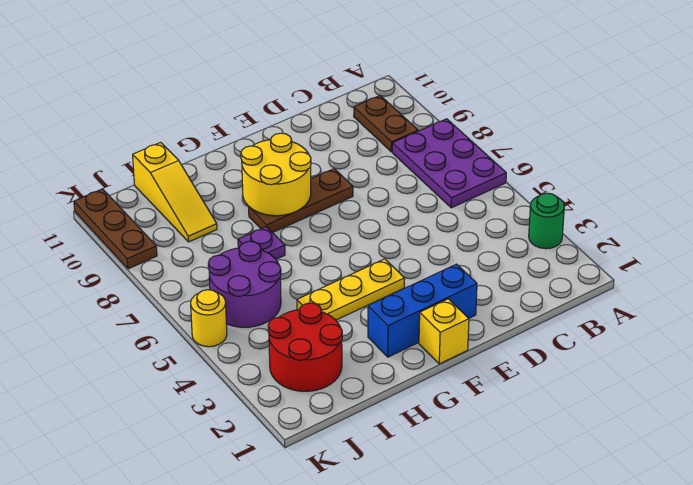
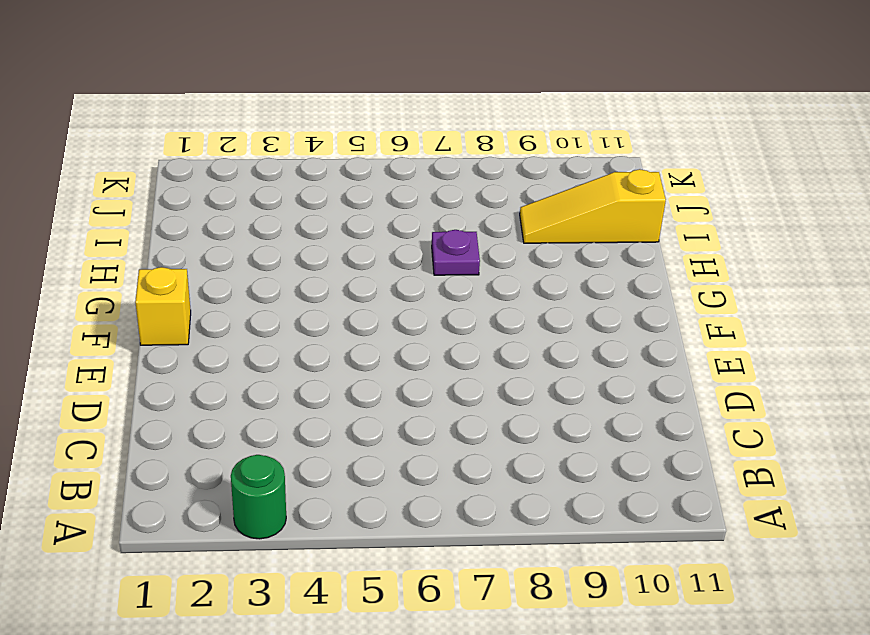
none -> purple 2x3 plate [392,119,506,208]
none -> brown 1x2 plate [354,96,418,152]
none -> blue 1x3 brick [368,264,477,357]

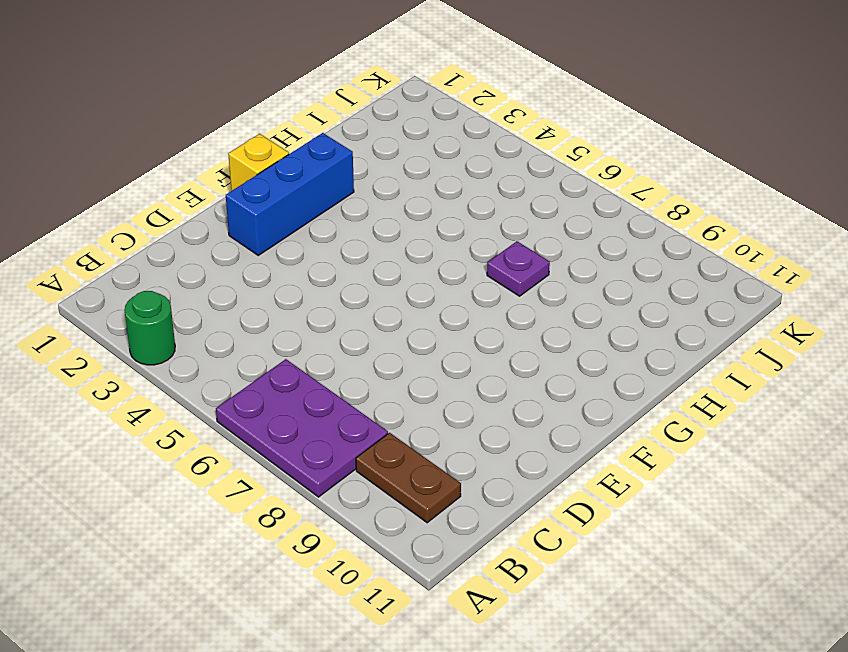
none -> brown 1x3 plate [249,169,353,233]
none -> yellow 1x3 plate [297,259,405,320]
none -> red 2x2 round brick [268,303,342,391]

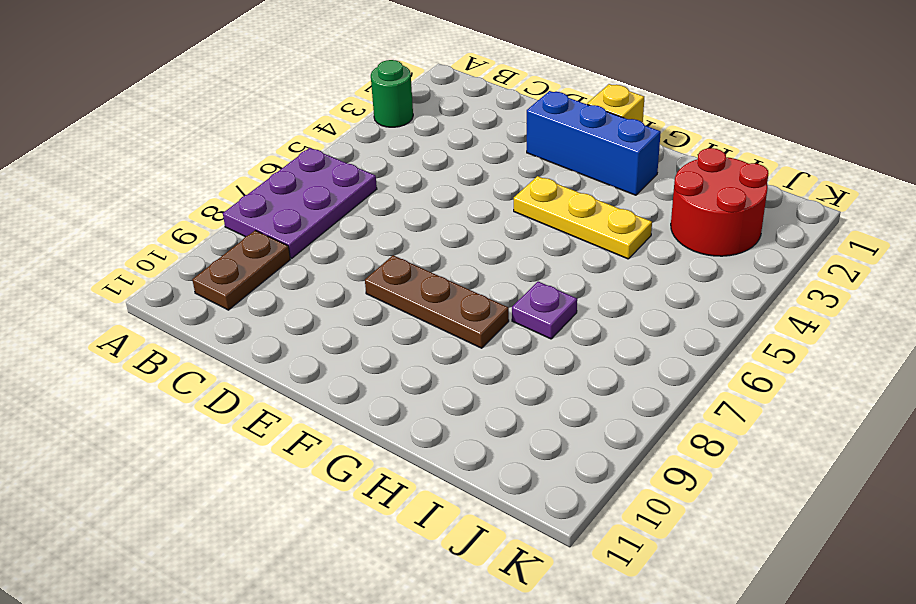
none -> purple 2x2 round brick [208,241,281,327]
none -> yellow 1x3 slope [133,142,217,242]
none -> yellow 1x1 round brick [191,290,227,347]

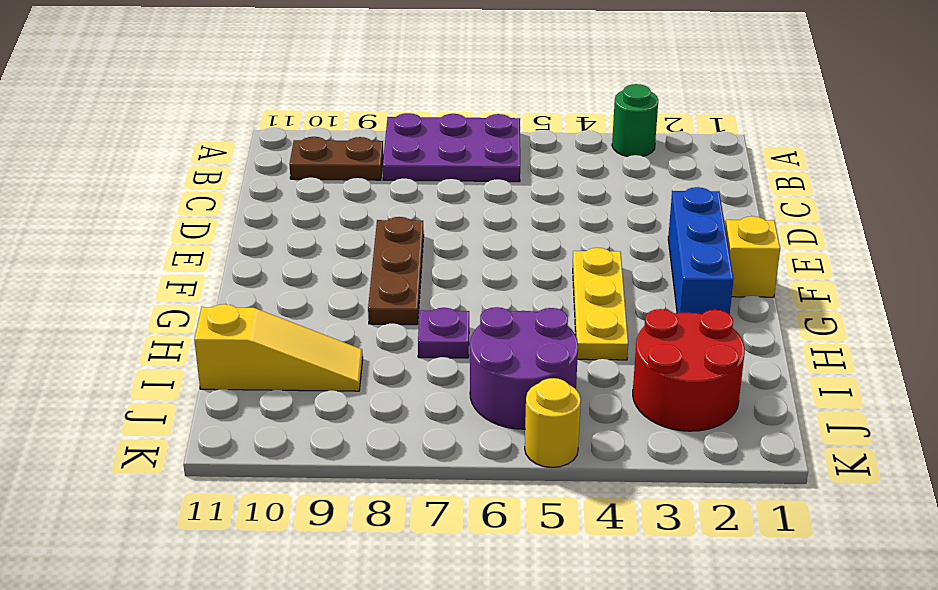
none -> brown 1x3 plate [74,189,157,269]
none -> yellow 2x2 round brick [241,133,311,216]

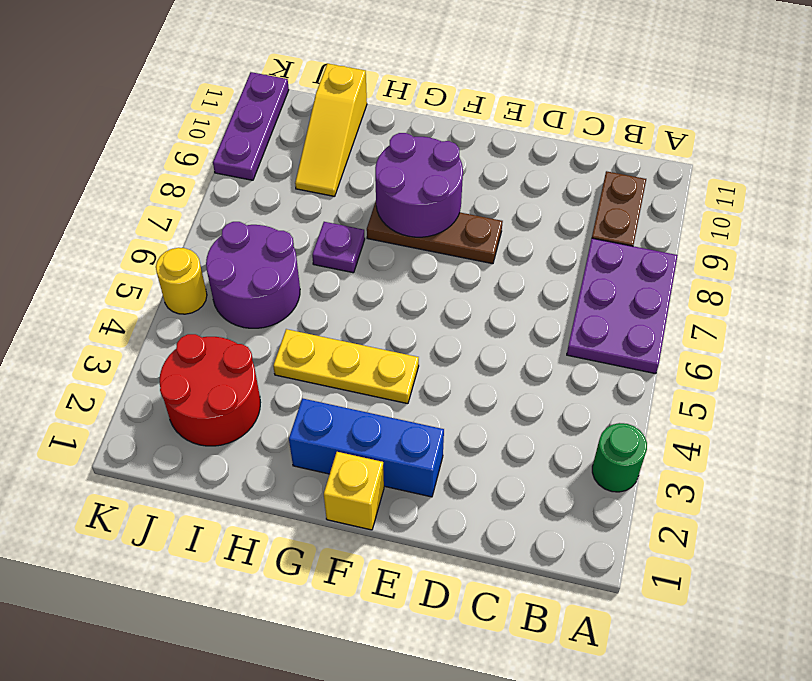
purple 2x2 round brick [375,133,463,237] -> yellow 2x2 round brick [241,133,311,216]
purple 1x3 plate [213,72,289,180] -> brown 1x3 plate [74,189,157,269]

